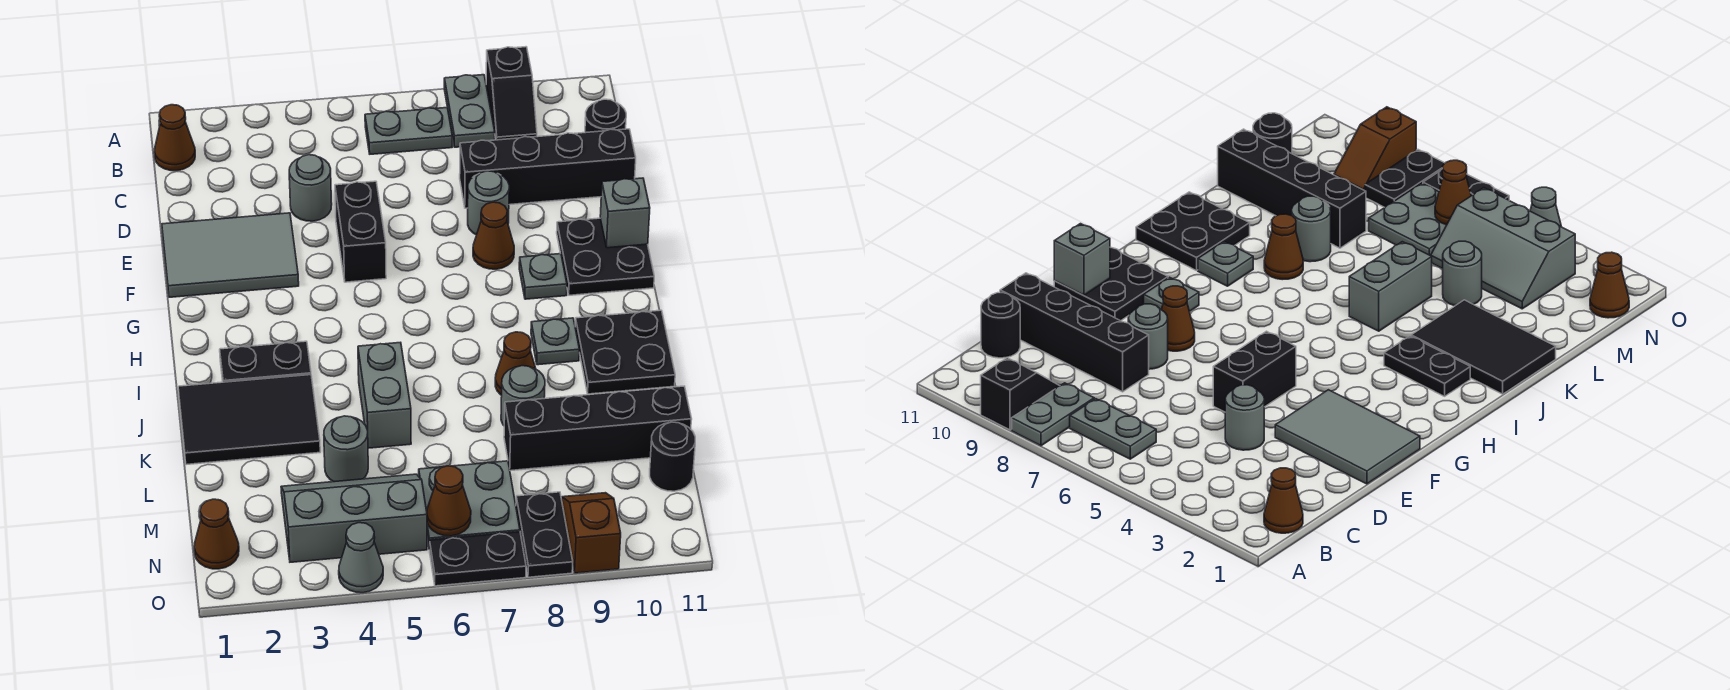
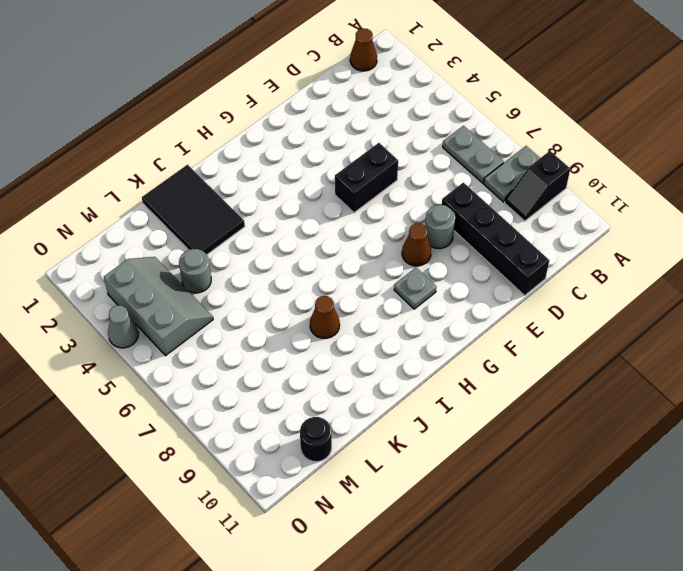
none -> black 1x1 round brick [585,99,626,133]
none -> grey 1x1 round brick [289,155,332,221]
none -> grey 2x3 tile [162,213,299,297]
none -> black 2x2 plate [557,218,654,295]

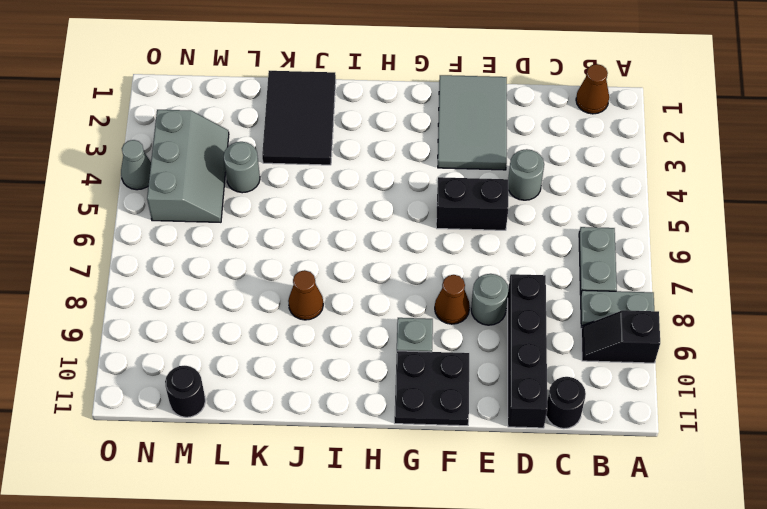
none -> black 1x2 plate [220,341,311,382]
none -> grey 1x1 plate [531,318,579,365]
none -> black 2x2 plate [575,310,675,394]
none -> grey 1x2 brick [358,342,411,448]

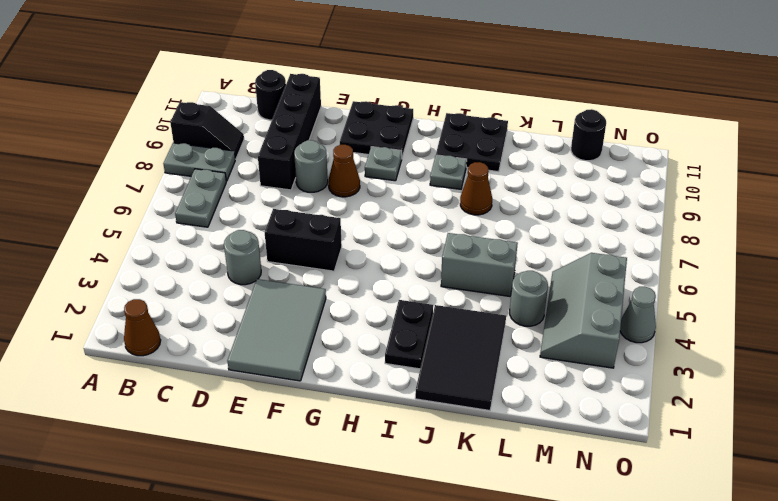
none -> grey 1x1 round brick [501,366,545,425]
none -> black 1x4 brick [504,386,692,471]
none -> grey 2x2 plate [419,461,520,549]
none -> brown 1x1 cone [194,499,239,569]

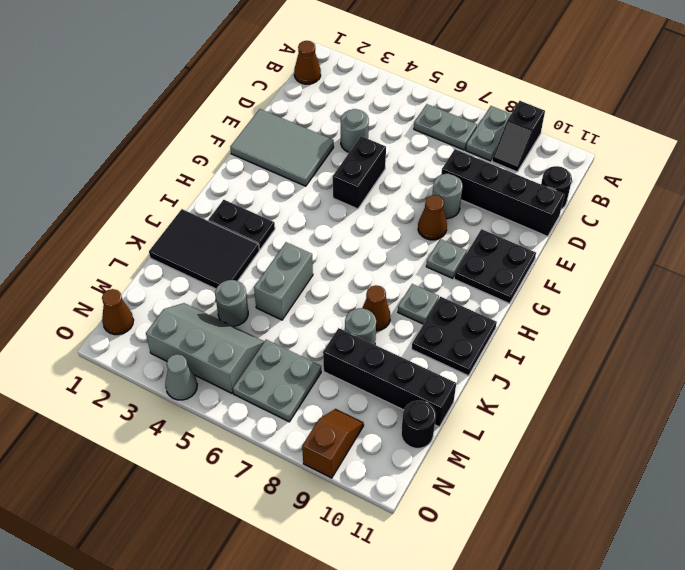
none -> black 1x2 plate [516,492,573,577]
none -> black 1x2 plate [430,532,526,586]
none -> grey 1x1 brick [600,178,650,248]
none -> brown 1x1 cone [427,466,471,536]

